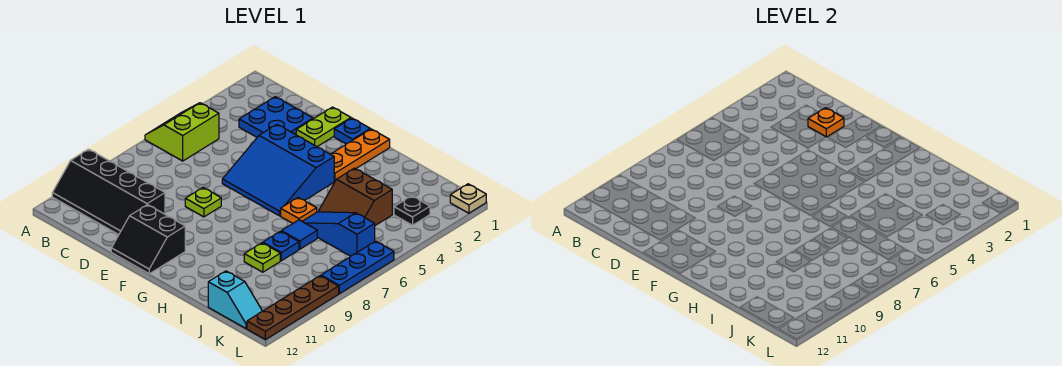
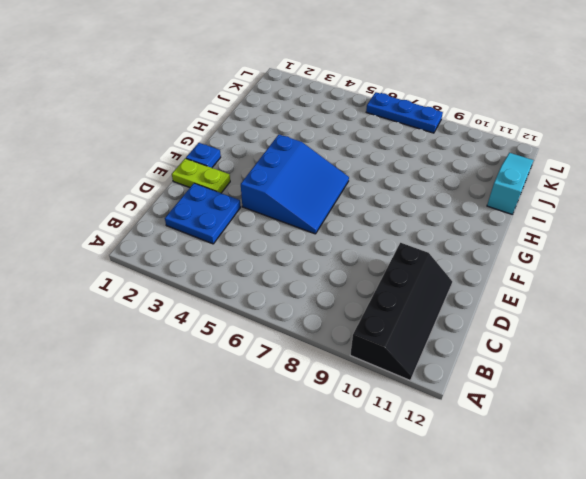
cyan 1x3 slope [487,153,534,214] -> cyan 1x2 slope [208,271,262,329]
none -> lime 2x2 slope [145,103,219,161]
none -> lime 1x1 plate [185,188,221,217]
none -> black 2x2 slope [111,205,185,274]

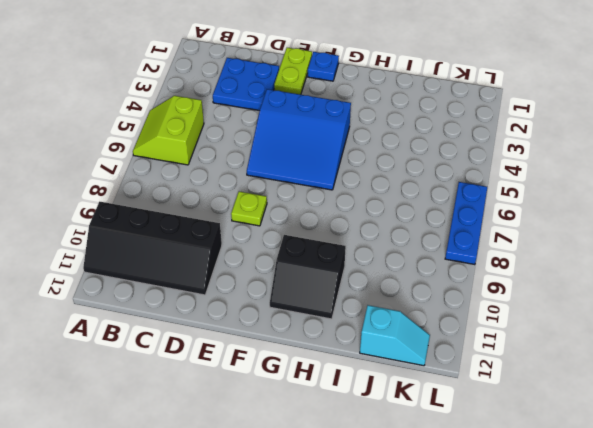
black 2x2 slope [270,235,346,319] -> black 2x2 slope moved to [111,205,185,274]
none -> orange 1x3 plate [331,129,390,181]
none -> orange 1x1 plate [281,197,317,224]
none -> brown 2x2 slope [318,168,392,225]

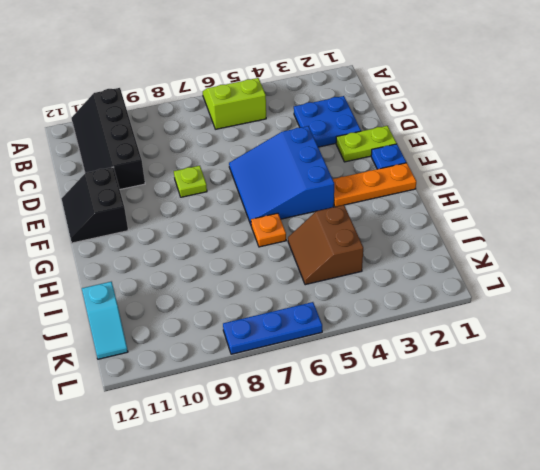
none -> blue 1x3 slope [302,212,375,256]
none -> blue 1x1 tile [281,220,317,249]
none -> blue 1x1 plate [263,231,299,261]

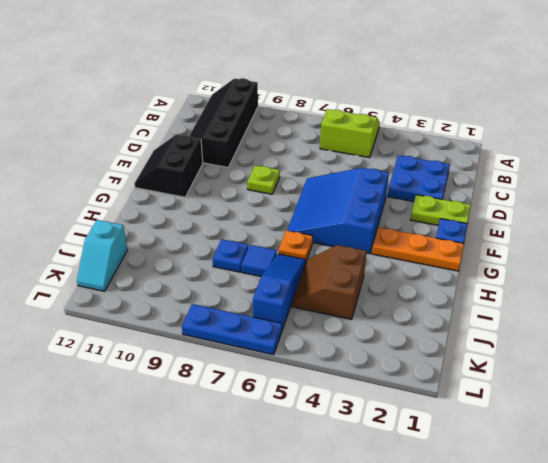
none -> lime 1x1 plate [244,243,280,272]
none -> black 1x1 plate [394,196,430,225]
none -> tan 1x1 plate [450,184,486,213]

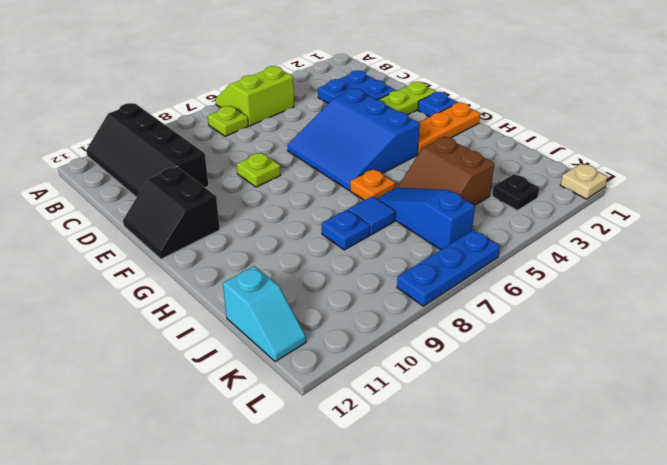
lime 1x1 plate [208,106,248,136] -> lime 1x1 plate moved to [244,243,280,272]
none -> brown 1x4 plate [247,276,339,340]
none -> orange 1x1 plate [808,108,844,137]

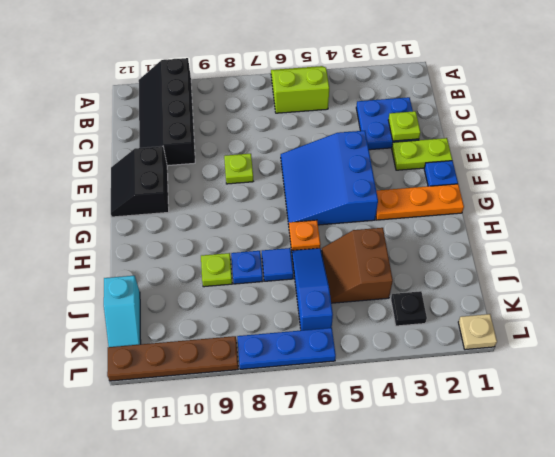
lime 1x1 plate [388,111,420,141] -> orange 1x1 plate [808,108,844,137]

